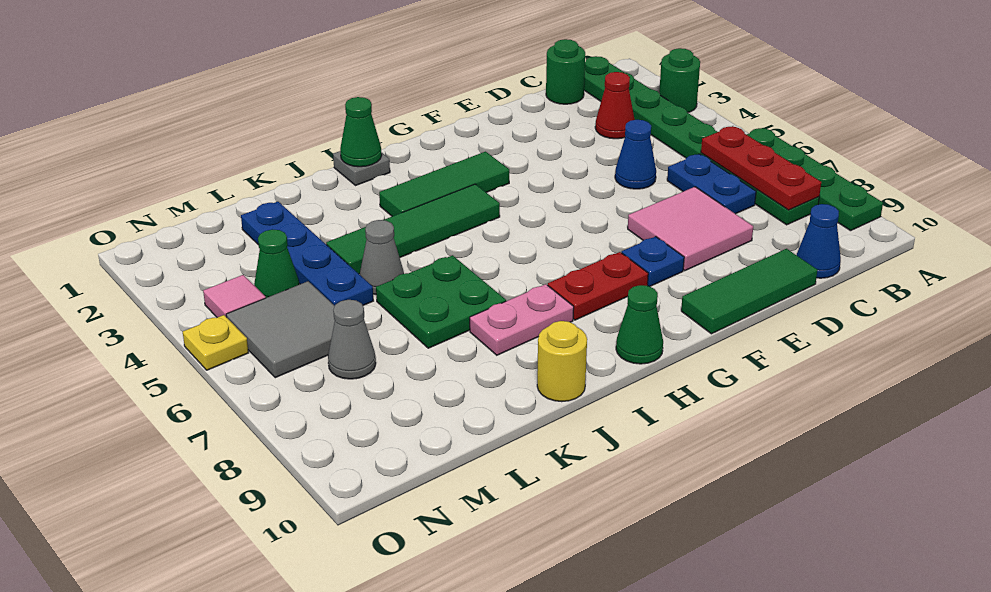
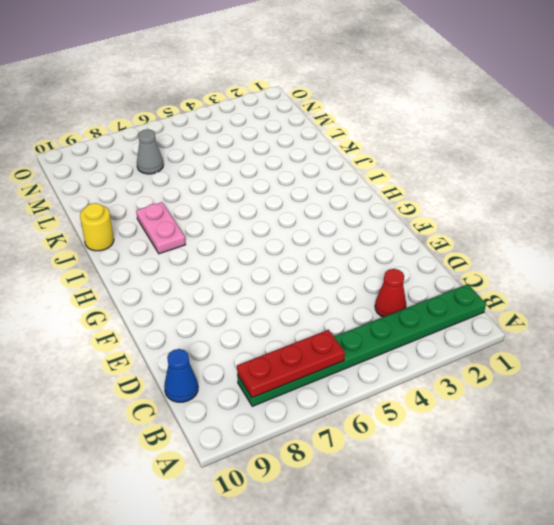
none -> green 1x1 round brick [659,48,700,113]
none -> green 1x4 plate [747,128,883,231]
none -> green 1x1 round brick [546,39,585,104]

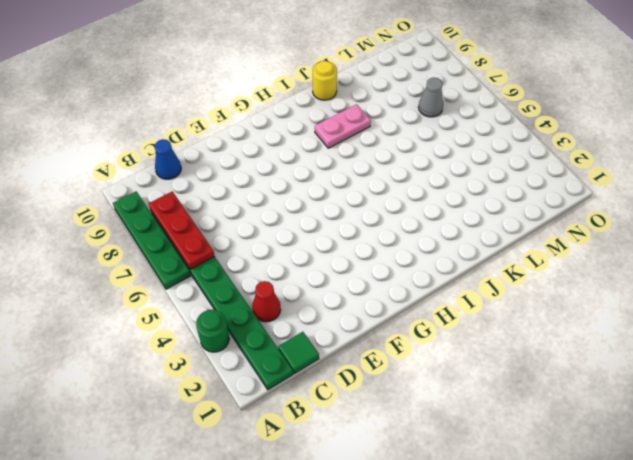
green 1x1 tile [278,332,319,374] -> green 1x1 round brick [546,39,585,104]
none -> blue 1x2 plate [667,154,756,214]
none -> blue 1x1 cone [615,120,656,189]
none -> pink 2x2 tile [628,187,753,271]

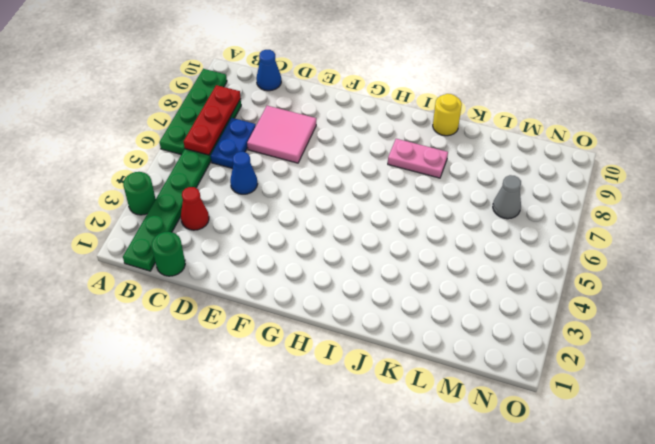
none -> green 1x3 tile [681,249,817,334]
none -> blue 1x1 plate [622,237,684,287]
none -> green 1x3 tile [379,152,509,216]

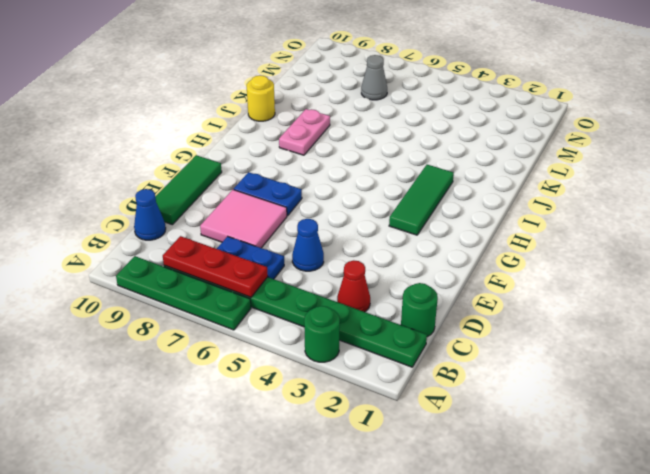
blue 1x2 plate [234,172,302,216] -> blue 1x1 plate [622,237,684,287]
none -> red 1x2 plate [548,252,648,320]
none -> green 1x4 tile [326,184,500,274]
none -> green 1x1 cone [616,285,663,364]

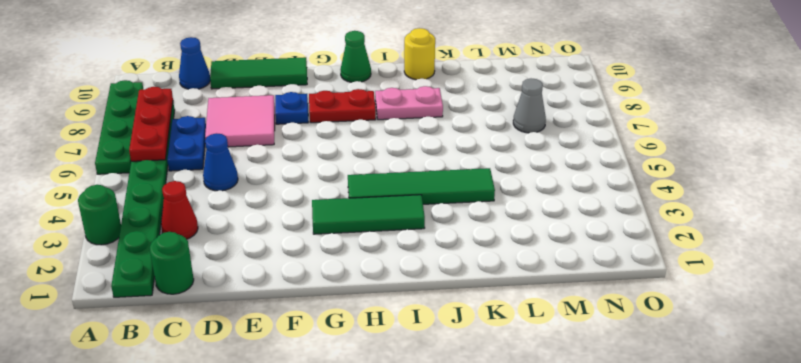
none -> grey 1x1 plate [333,151,390,186]
none -> green 2x2 plate [376,255,506,348]
none -> grey 1x1 cone [360,220,404,295]

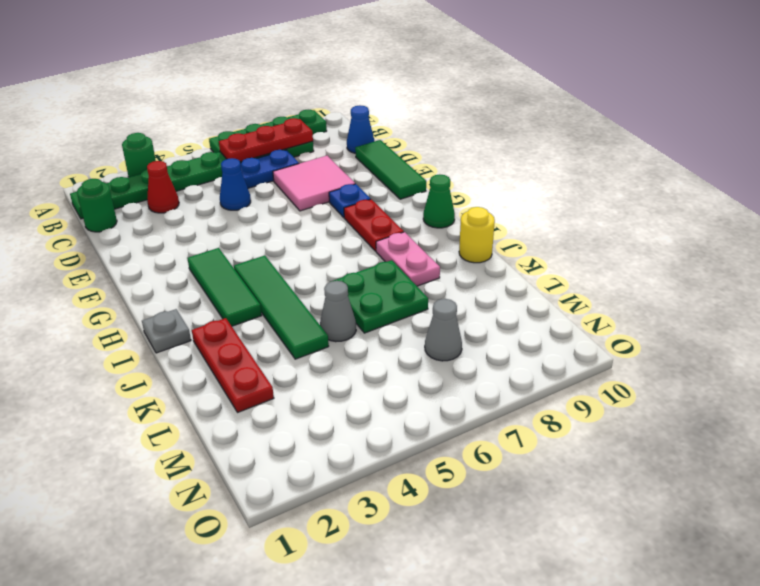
red 1x3 plate [192,318,274,412] -> blue 1x4 plate [241,202,373,306]
none -> green 1x1 cone [254,229,299,298]
none -> grey 2x2 tile [226,281,335,378]
none -> pink 1x1 tile [203,275,266,317]

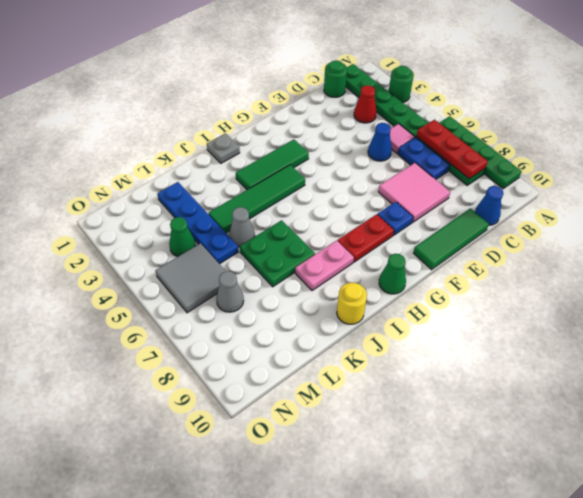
pink 1x1 tile [390,124,415,153] -> pink 1x1 tile moved to [203,275,266,317]
none -> yellow 1x1 plate [183,315,248,370]
none -> green 1x1 cone [340,97,382,167]

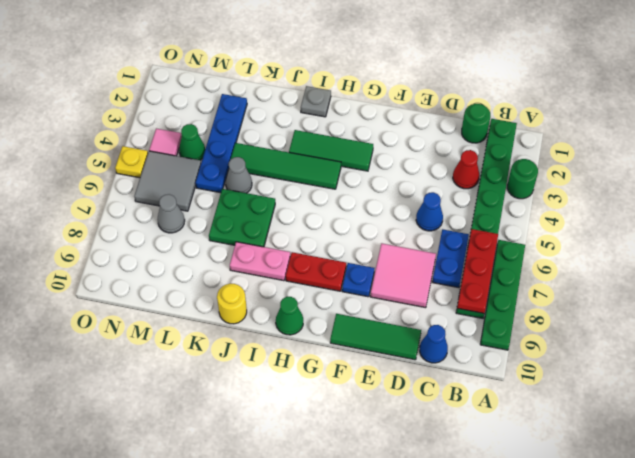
none -> green 1x1 cone [340,97,382,167]

